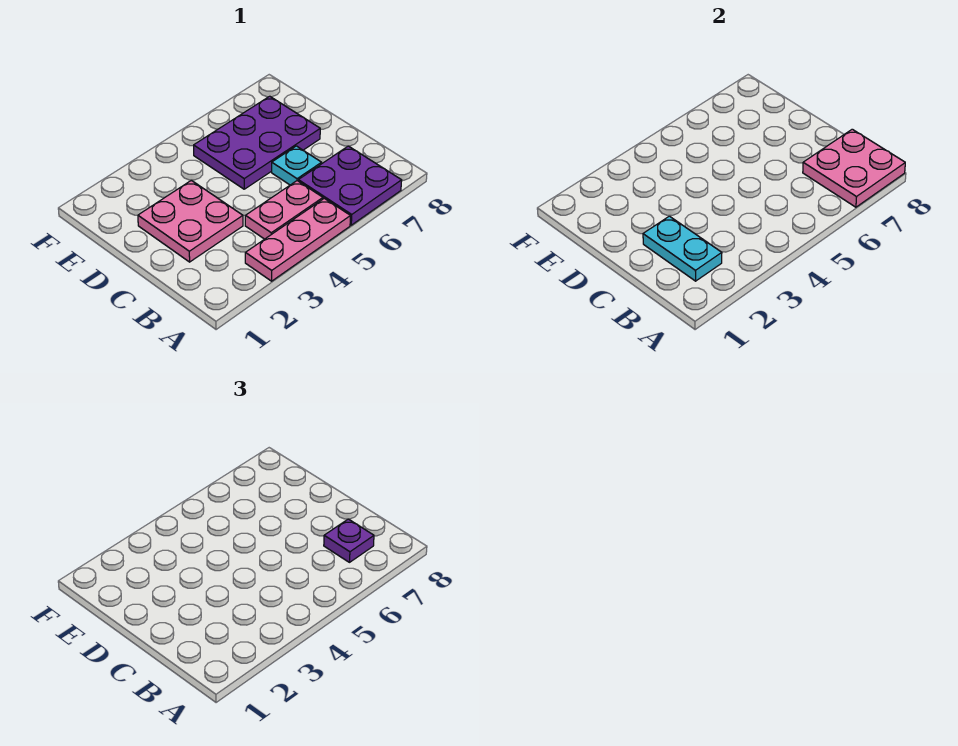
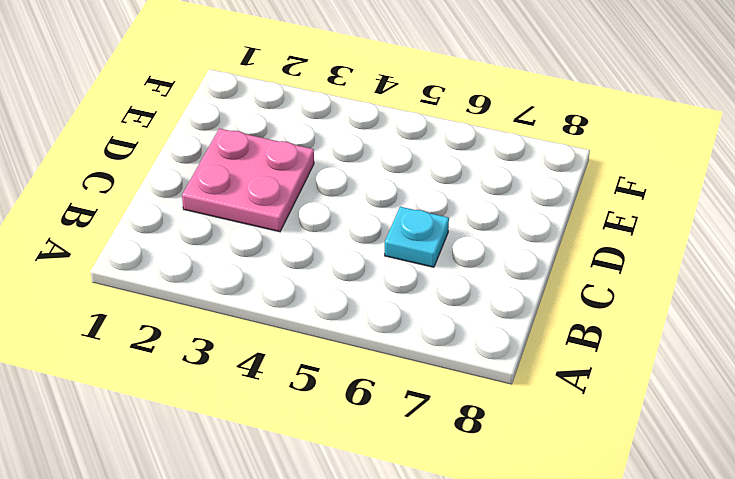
none -> pink 1x3 plate [245,198,351,281]
none -> purple 2x2 plate [298,146,402,225]

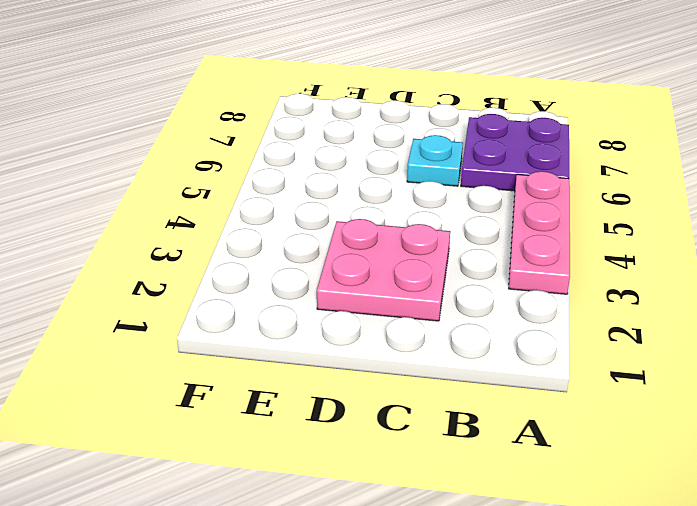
none -> pink 1x2 plate [245,181,323,239]
none -> purple 2x3 plate [194,96,320,189]

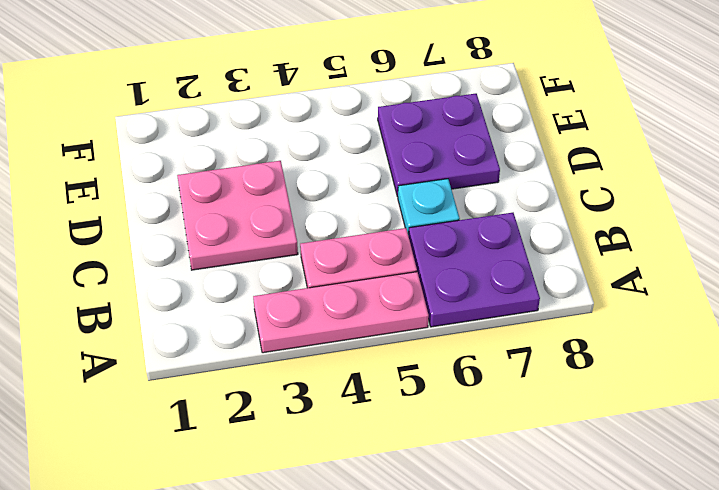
purple 2x2 plate [378,94,500,197] -> purple 2x3 plate [194,96,320,189]
none -> pink 2x2 plate [803,129,905,207]
none -> cyan 1x2 plate [643,216,722,281]

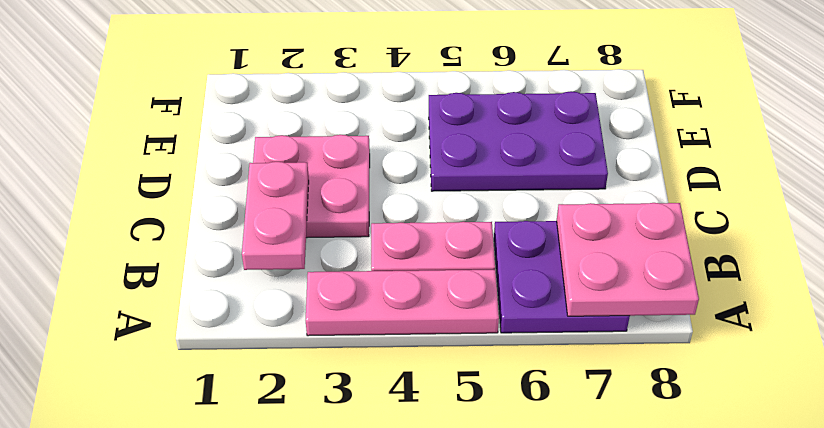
pink 1x2 plate [242,162,309,270] -> cyan 1x2 plate [643,216,722,281]
none -> cyan 1x1 plate [272,146,322,185]
none -> purple 1x1 plate [324,519,374,562]

